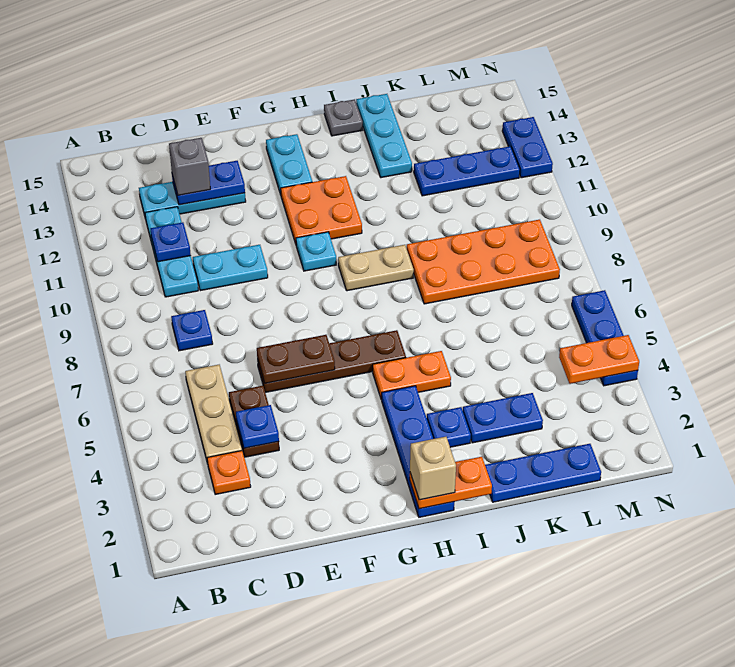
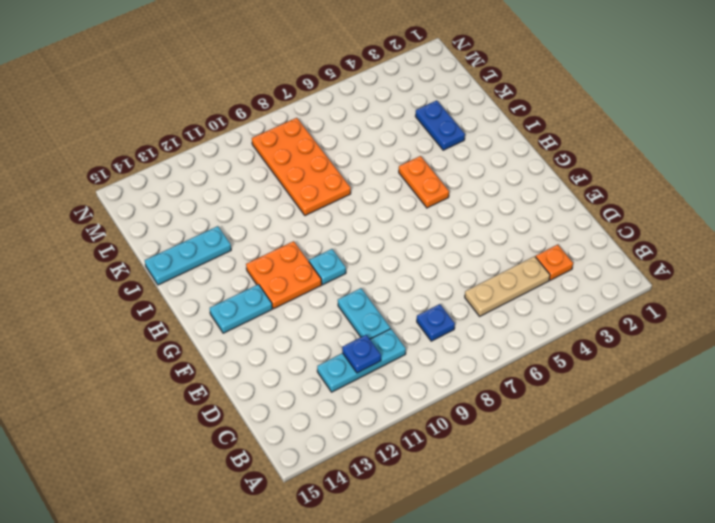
none -> cyan 1x3 plate [139,182,246,219]
none -> brown 1x2 plate [229,386,279,457]
none -> brown 1x4 plate [257,330,406,393]
none -> blue 1x4 plate [382,386,454,517]

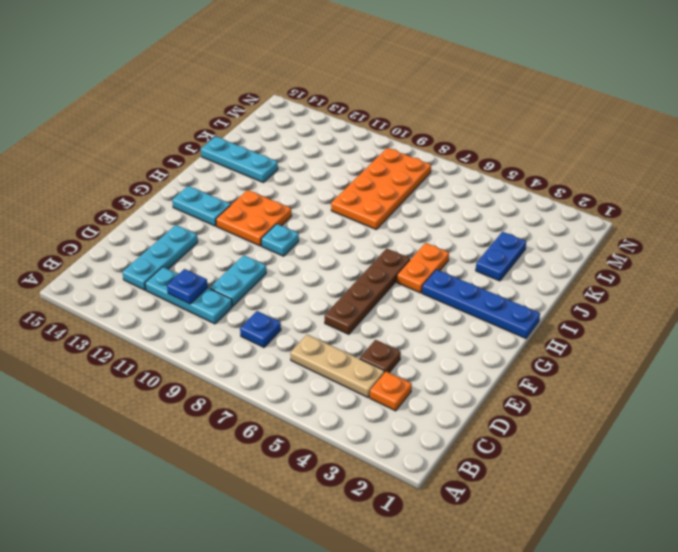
brown 1x1 plate [360,340,401,373] -> brown 1x2 plate [229,386,279,457]
none -> tan 1x2 plate [338,245,414,291]
none -> blue 1x1 plate [427,407,471,447]
none -> grey 1x1 plate [324,99,363,136]
none -> blue 1x3 plate [485,444,601,502]

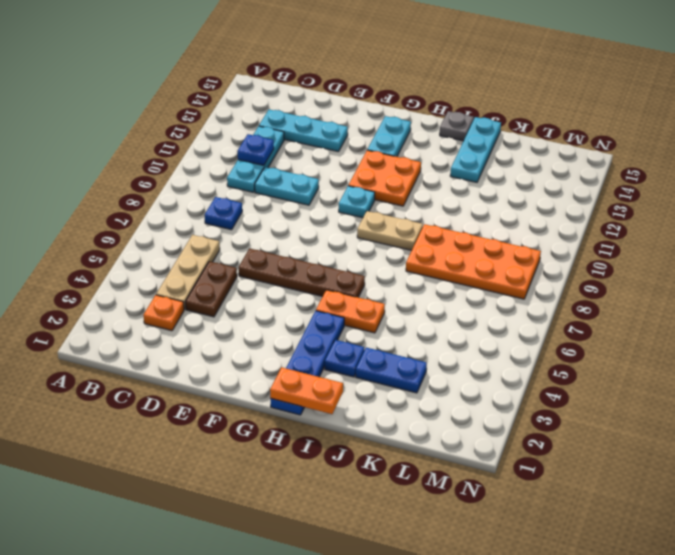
none -> blue 1x3 plate [485,444,601,502]
none -> blue 1x3 plate [414,146,520,196]
none -> blue 1x3 plate [572,290,638,386]
none -> blue 1x2 plate [502,117,553,178]

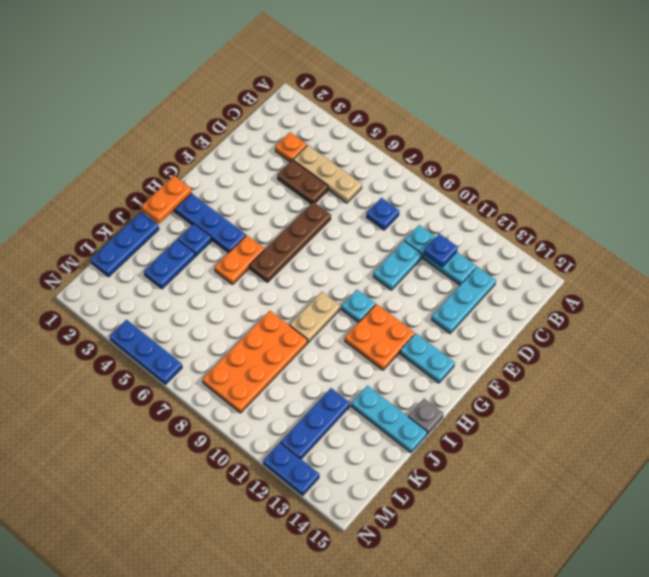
none -> blue 1x1 plate [236,405,279,448]
none -> blue 1x2 plate [172,161,245,205]
none -> brown 1x2 plate [257,335,335,383]
none -> orange 1x2 plate [559,335,639,384]

